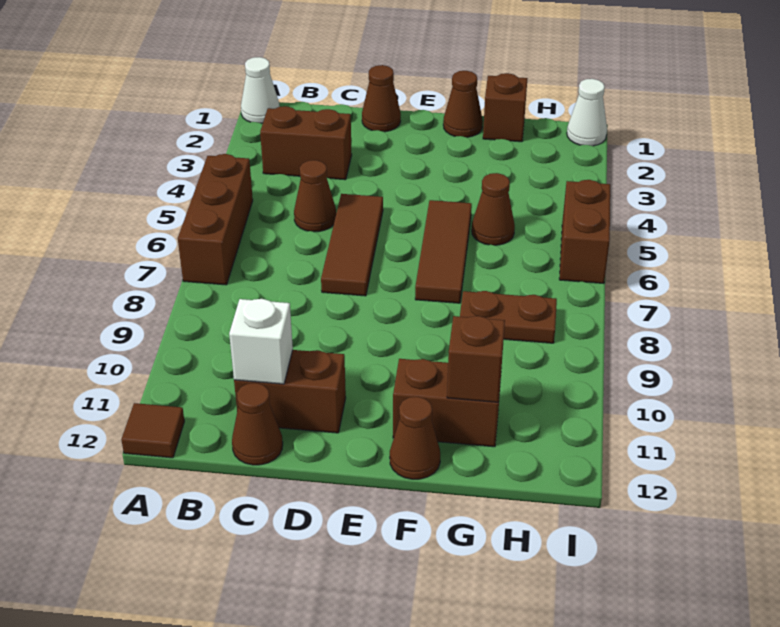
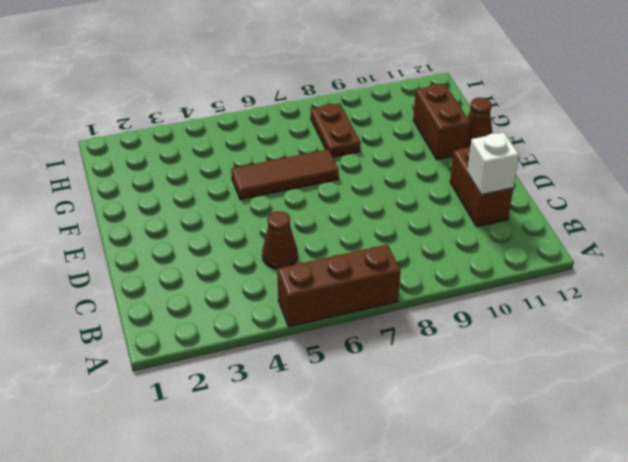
none -> white 1x1 cone [241,57,280,123]
none -> brown 1x1 tile [121,403,184,458]
none -> brown 1x2 brick [260,106,352,180]

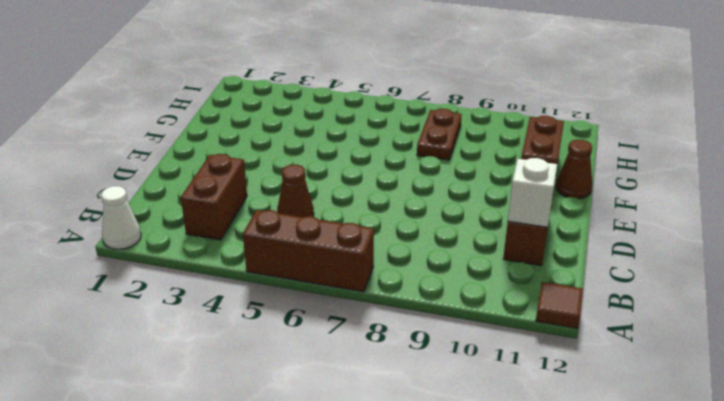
none -> brown 1x1 cone [232,383,283,465]
none -> brown 1x1 cone [362,65,401,132]
none -> brown 1x3 tile [321,194,383,296]

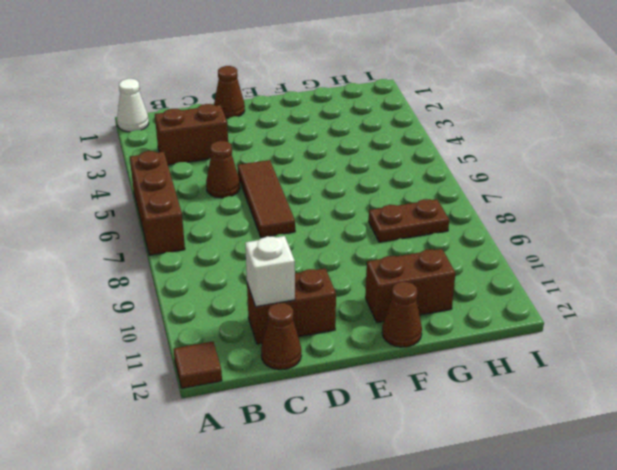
none -> brown 1x1 cone [443,71,483,137]
none -> brown 1x3 tile [415,200,472,303]
none -> brown 1x1 brick [483,73,527,142]

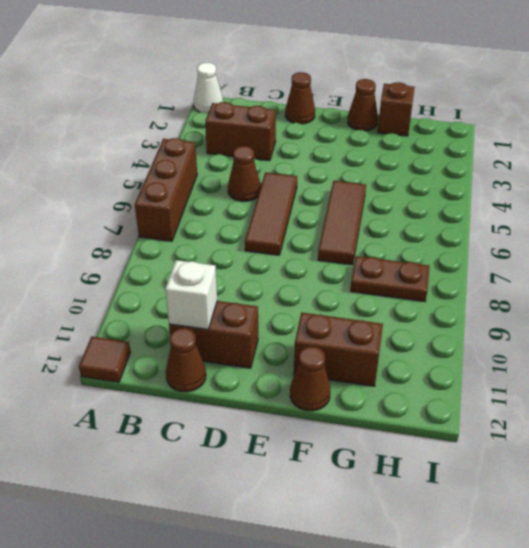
none -> brown 1x1 cone [472,173,515,245]
none -> white 1x1 cone [567,79,607,146]
none -> brown 1x2 brick [559,180,610,284]

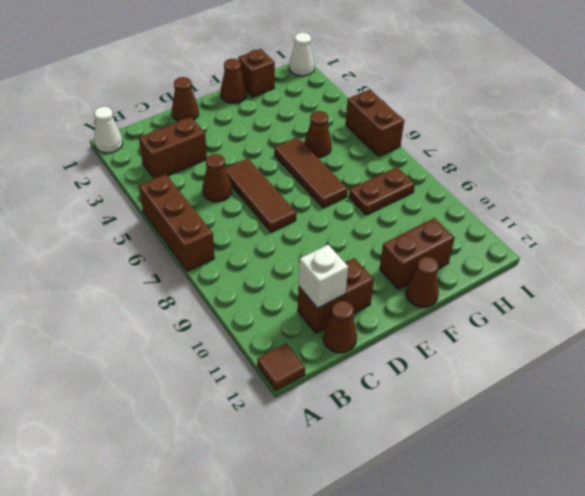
none -> brown 1x1 brick [447,316,505,402]

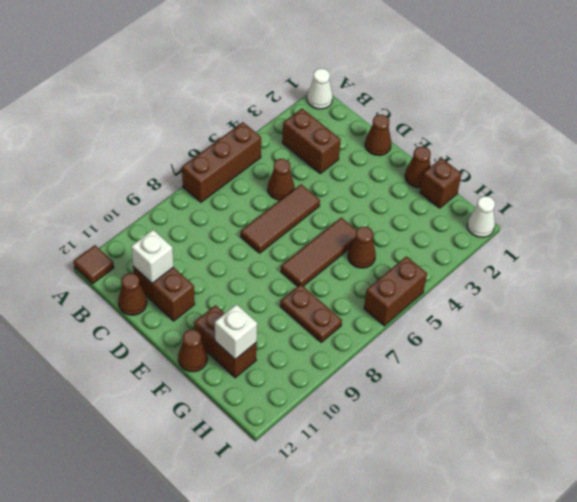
white 1x1 brick [215,304,257,359] -> brown 1x1 brick [447,316,505,402]

